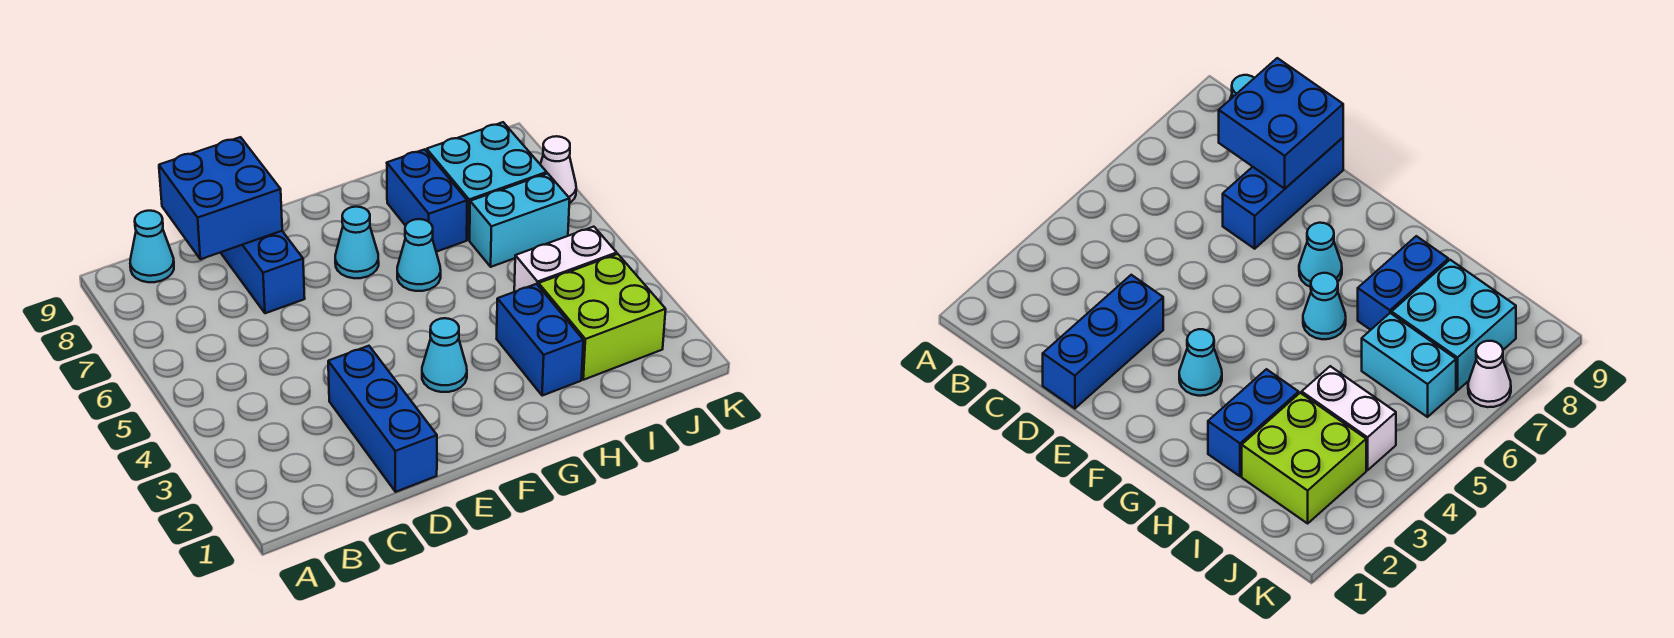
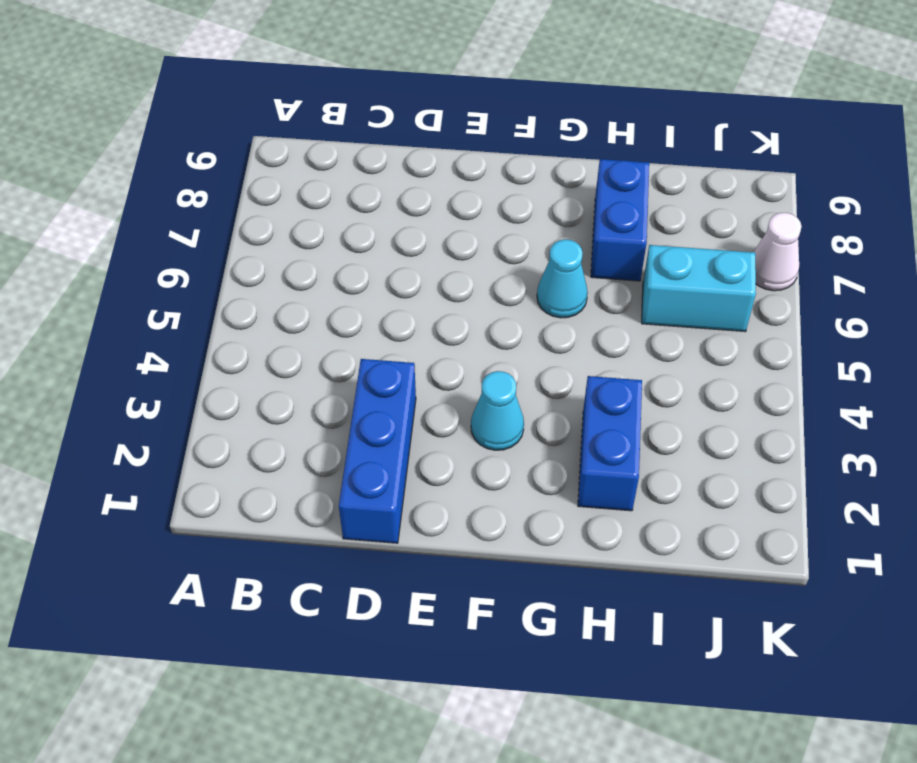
none -> cyan 1x1 cone [130,211,174,282]
none -> blue 1x3 brick [220,231,305,313]
none -> cyan 1x1 cone [335,207,379,278]

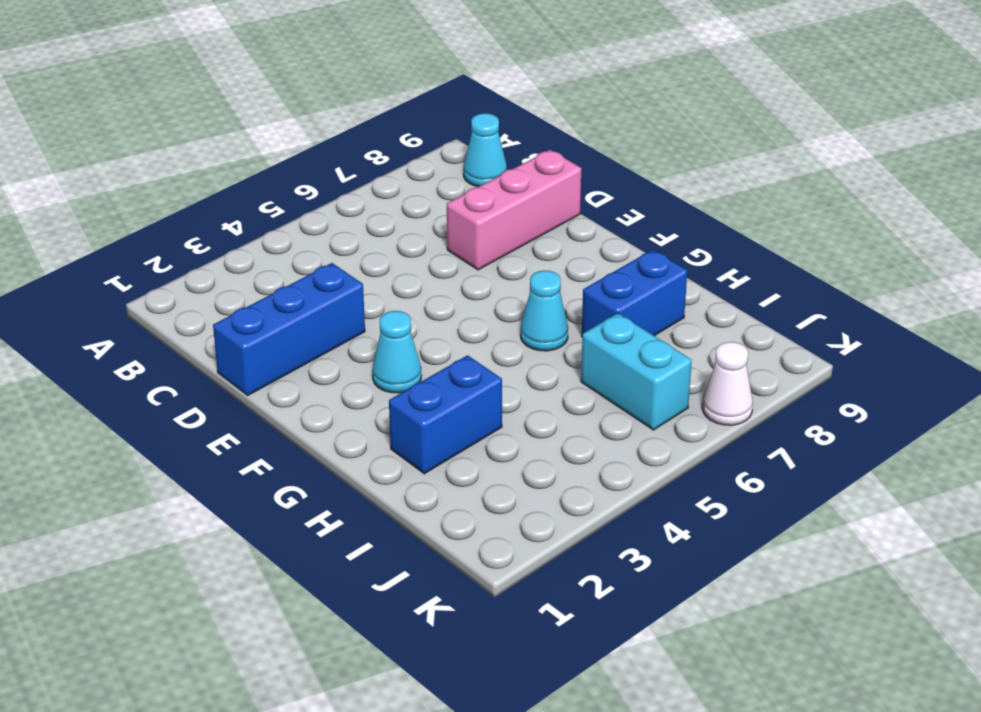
pink 1x3 brick [447,150,581,270] -> blue 1x3 brick [220,231,305,313]
none -> cyan 1x1 cone [335,207,379,278]
none -> lime 2x2 brick [539,254,666,380]
none -> white 1x2 brick [514,227,617,292]

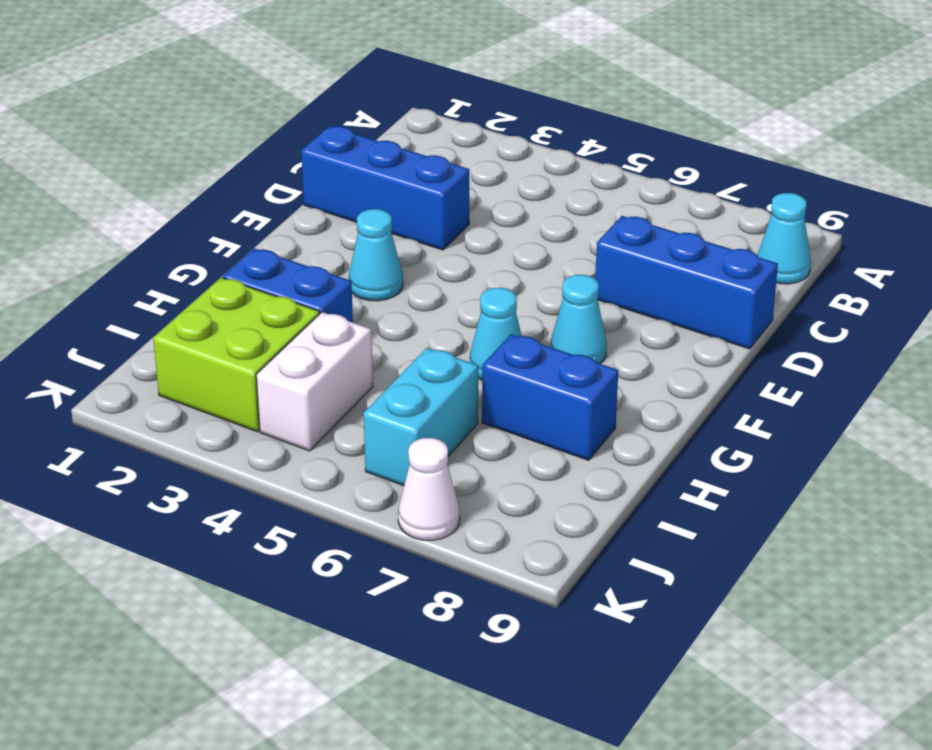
none -> cyan 2x2 brick [427,122,547,240]
none -> blue 2x2 brick [159,137,282,259]

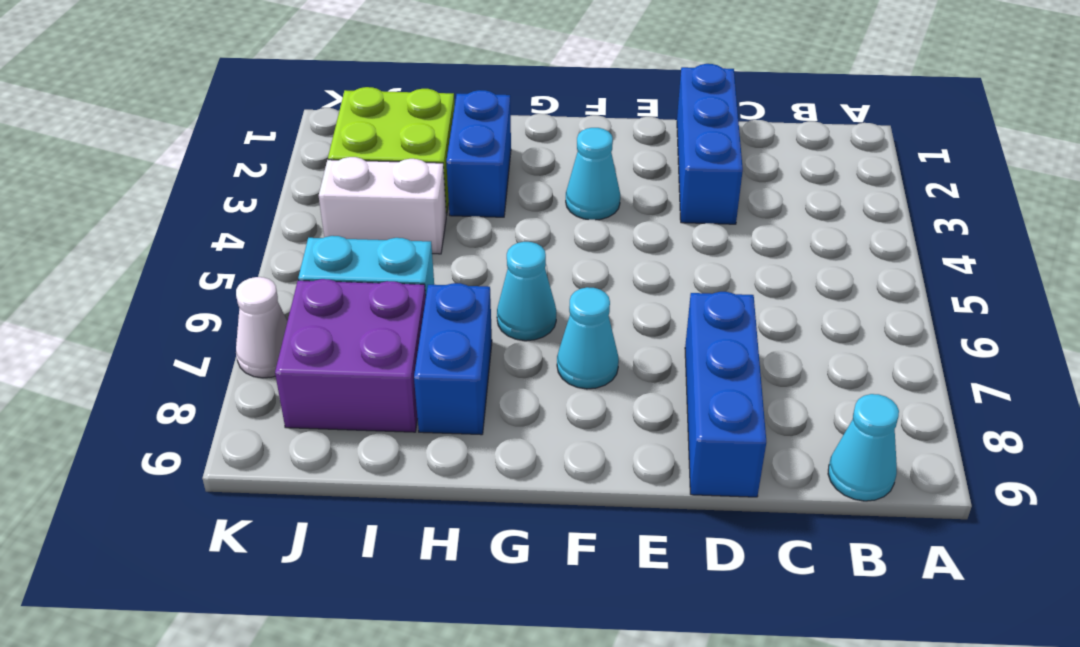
purple 2x2 brick [275,279,426,432] -> cyan 2x2 brick [427,122,547,240]
none -> blue 2x2 brick [159,137,282,259]

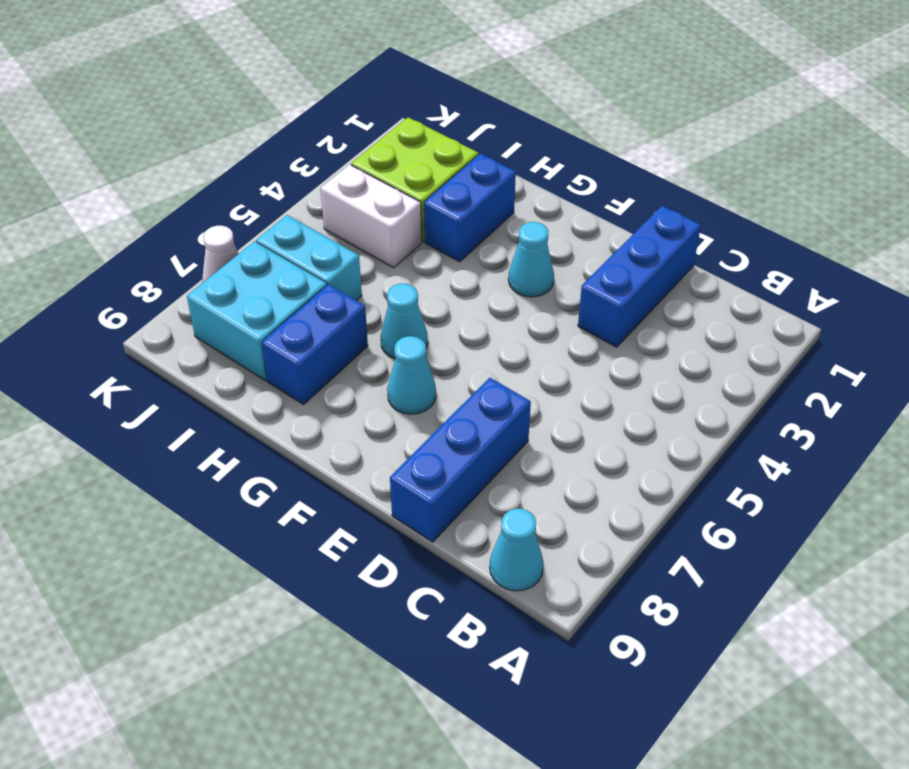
none -> blue 2x2 brick [159,137,282,259]

